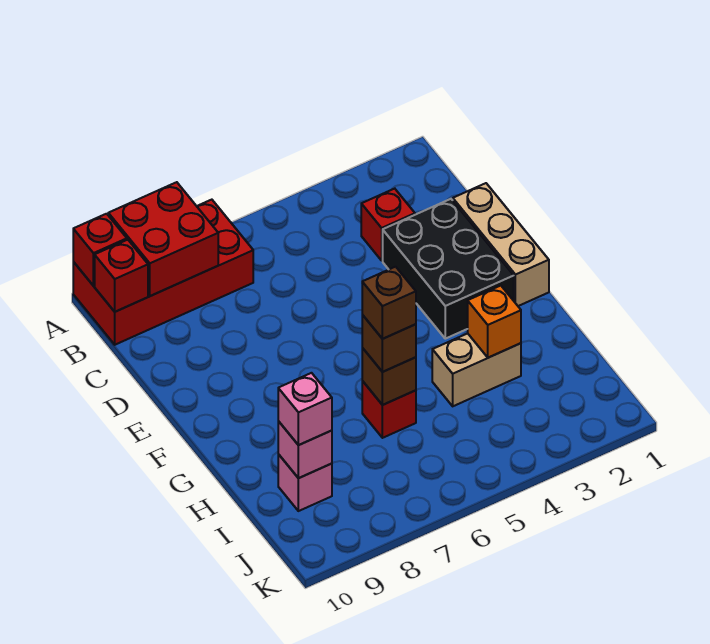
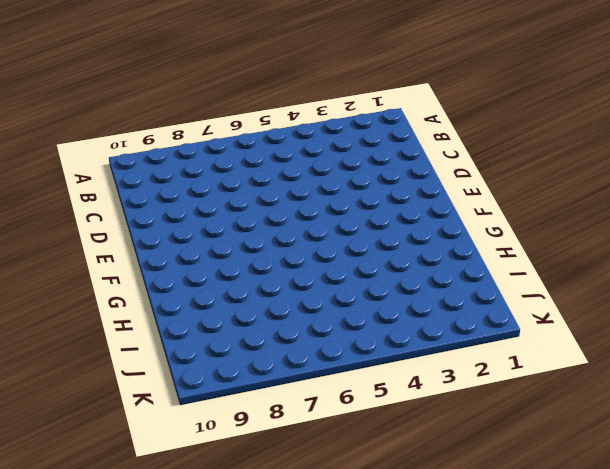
none -> red 2x4 brick [73,200,253,345]
none -> red 1x1 brick [361,189,415,260]
none -> tan 1x3 brick [453,183,549,306]

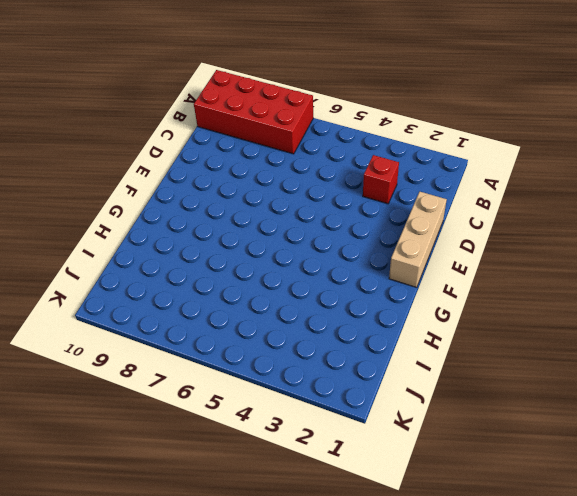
none -> black 2x3 brick [383,199,514,339]
none -> tan 1x2 brick [432,333,521,406]
none -> red 1x1 brick [362,381,416,438]

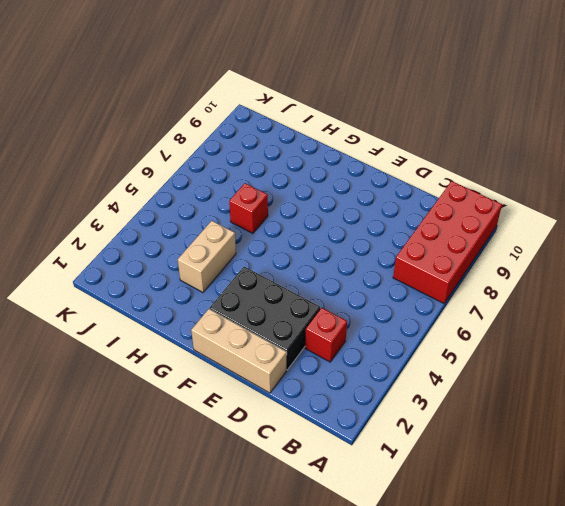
none -> pink 1x1 brick [278,454,332,511]
none -> red 2x2 brick [108,182,218,296]
none -> red 1x1 brick [73,214,127,286]

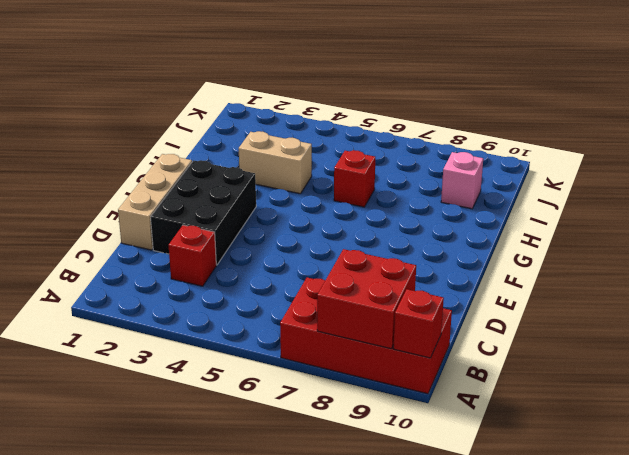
none -> red 1x1 brick [95,240,148,312]
none -> orange 1x1 brick [468,286,521,358]
none -> brown 1x1 brick [362,348,416,405]

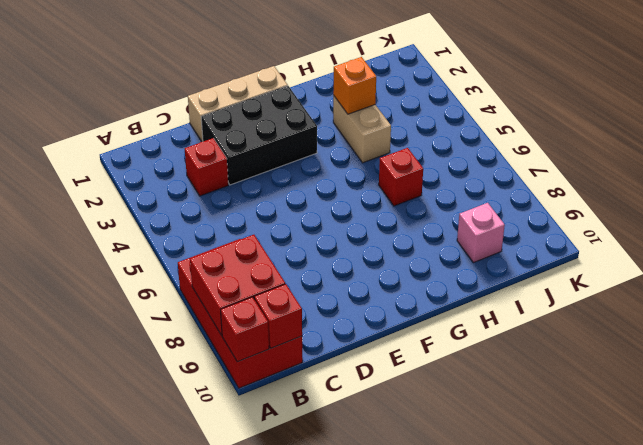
none -> brown 1x1 brick [362,348,416,405]
none -> pink 1x1 brick [278,421,332,478]
none -> brown 1x1 brick [362,315,416,372]

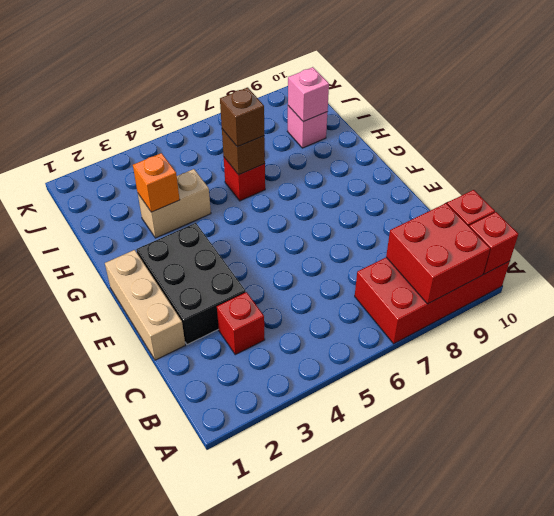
none -> pink 1x1 brick [278,373,332,445]
none -> brown 1x1 brick [362,267,416,339]

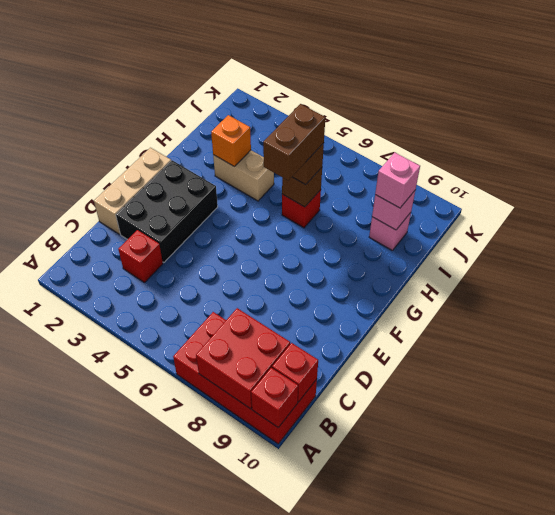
brown 1x2 brick [263,104,325,180] -> brown 1x1 brick [362,267,416,339]

